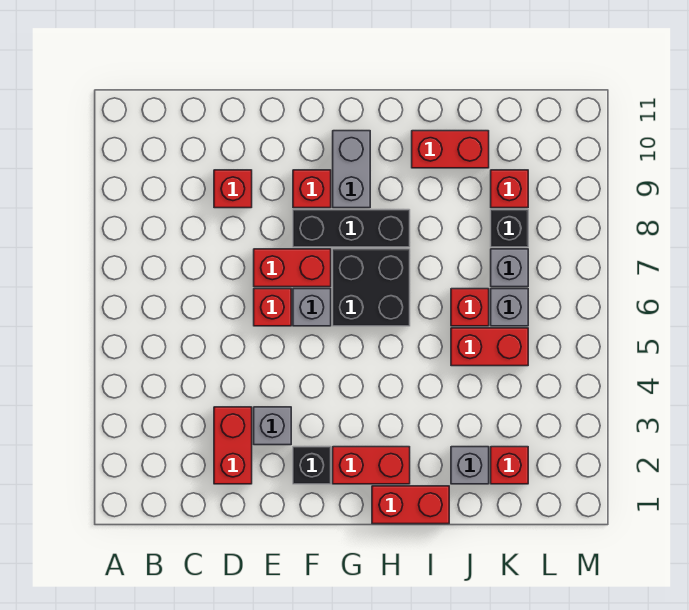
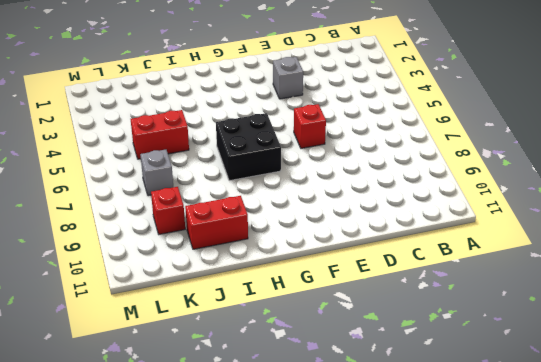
none -> red 1x2 brick [214,407,252,484]
none -> red 1x1 brick [214,170,252,208]
none -> red 1x2 brick [254,249,331,287]

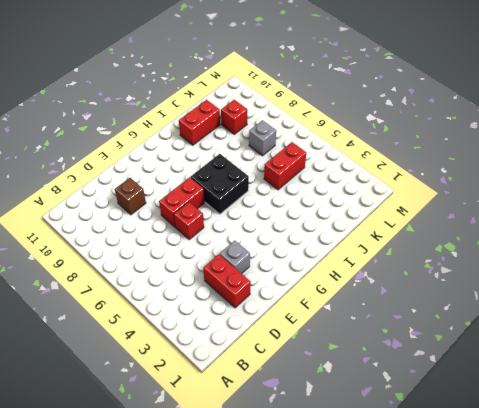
brown 1x1 brick [115,178,146,215] -> red 1x1 brick [214,170,252,208]
none -> black 1x1 brick [293,447,331,484]
none -> grey 1x1 brick [293,289,331,326]
none -> black 1x3 brick [293,210,410,247]

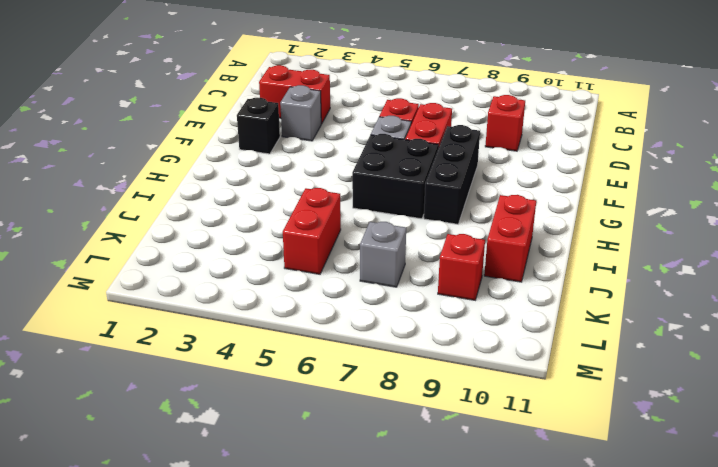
none -> red 1x1 brick [293,170,331,208]
none -> red 1x2 brick [333,447,410,484]
none -> grey 1x2 brick [333,131,370,208]

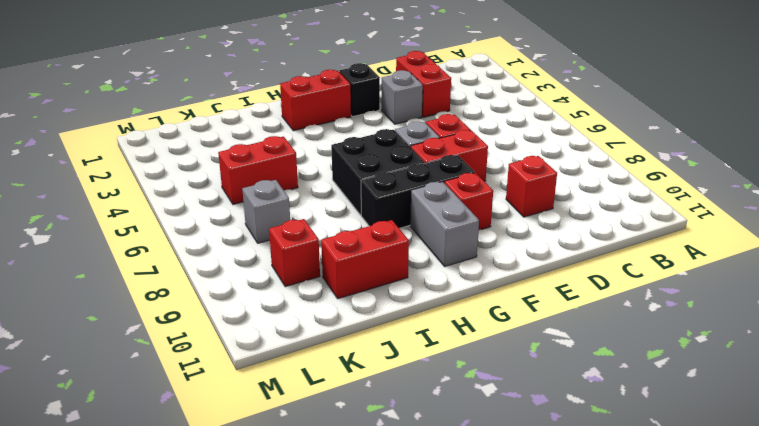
none -> red 1x2 brick [372,486,449,524]
none -> grey 1x1 brick [451,447,489,484]
none -> red 1x1 brick [451,289,489,326]

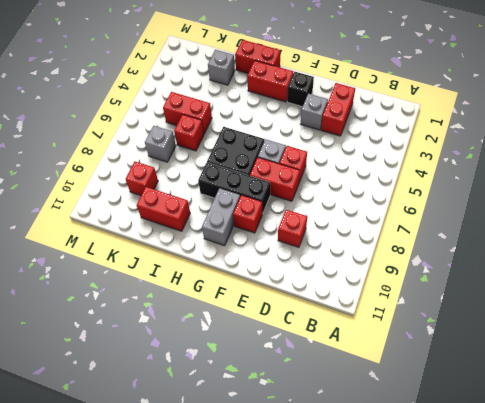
none -> red 1x1 brick [491,447,528,484]
none -> grey 1x1 brick [491,289,528,326]
none -> black 1x1 brick [491,210,528,247]

